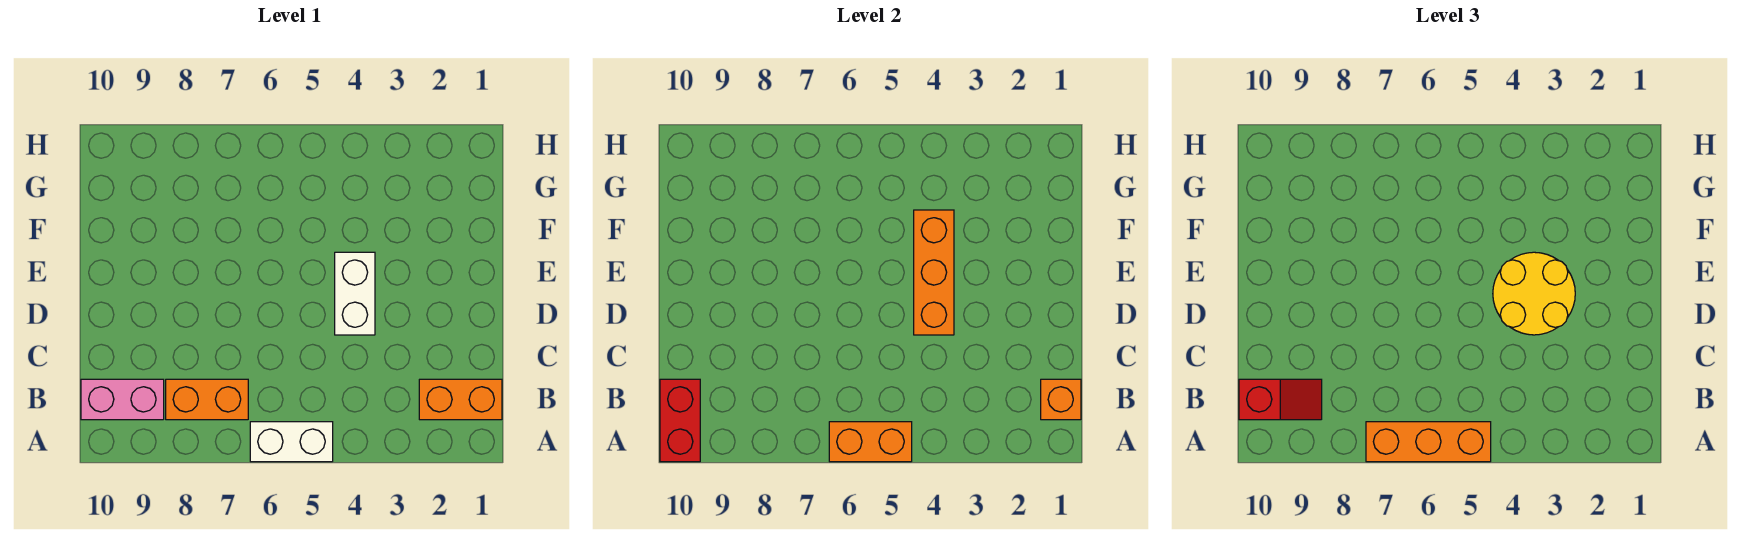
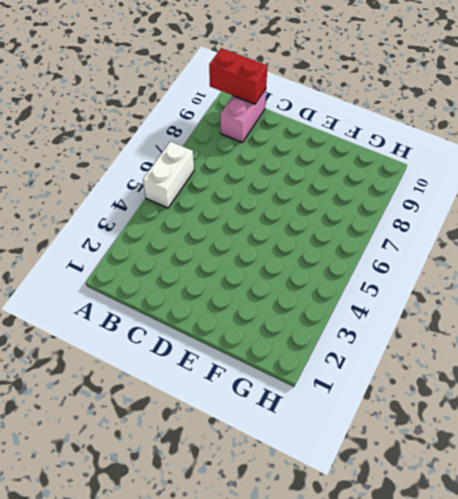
none -> orange 1x2 brick [419,379,502,420]
none -> orange 1x2 brick [166,379,248,420]
none -> white 1x2 brick [335,252,375,335]

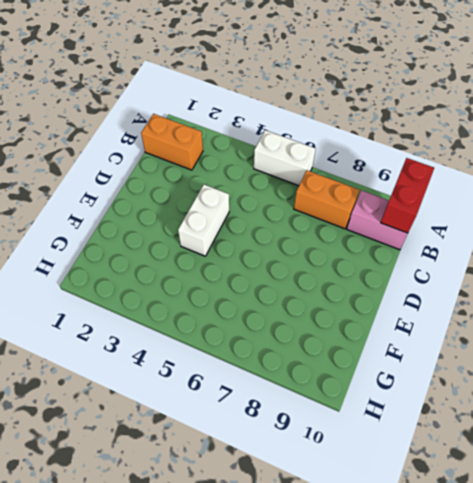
none -> orange 1x2 brick [829,422,912,462]
none -> orange 1x1 brick [1041,379,1081,420]
none -> orange 1x3 brick [914,210,954,335]

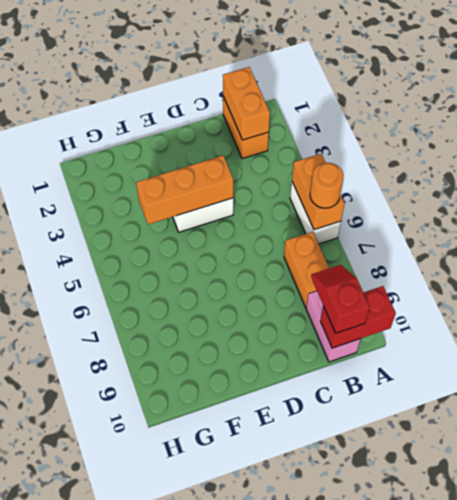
orange 1x1 round brick [310,163,344,208] -> orange 1x3 brick [1366,422,1491,462]
orange 1x2 brick [223,67,270,140] -> orange 1x1 brick [1041,379,1081,420]
none -> yellow 2x2 round brick [1493,252,1575,335]

